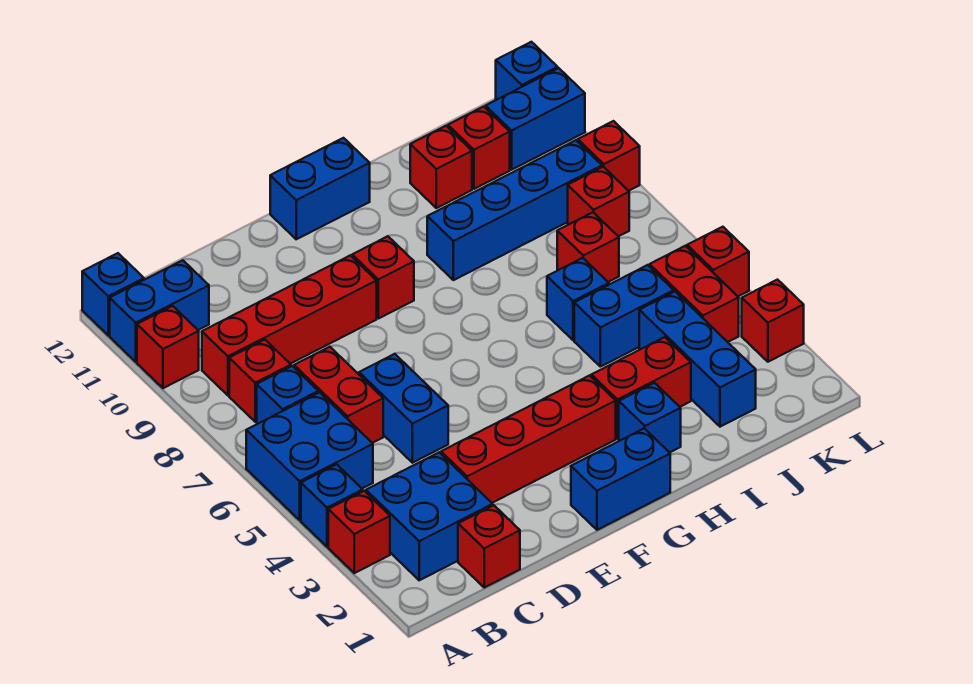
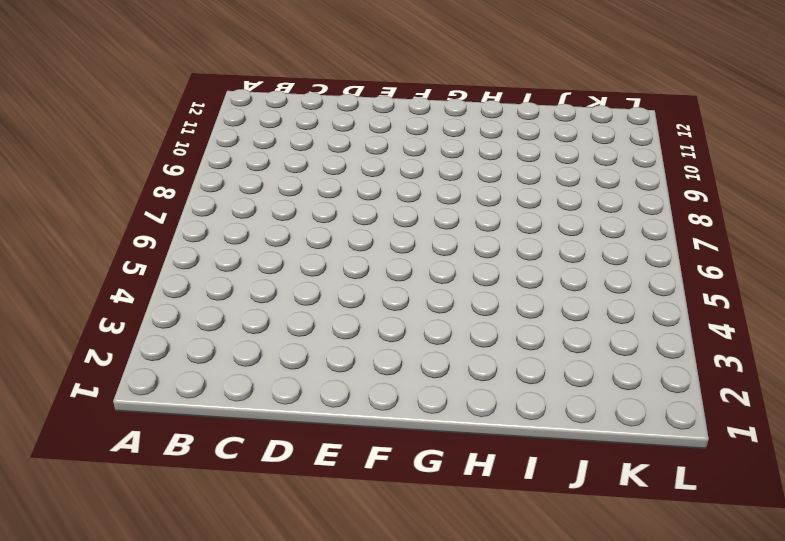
none -> red 1x1 brick [328,491,390,573]
none -> blue 1x1 brick [301,464,363,547]
none -> blue 2x2 brick [246,392,373,520]
none -> red 1x1 brick [137,306,199,388]

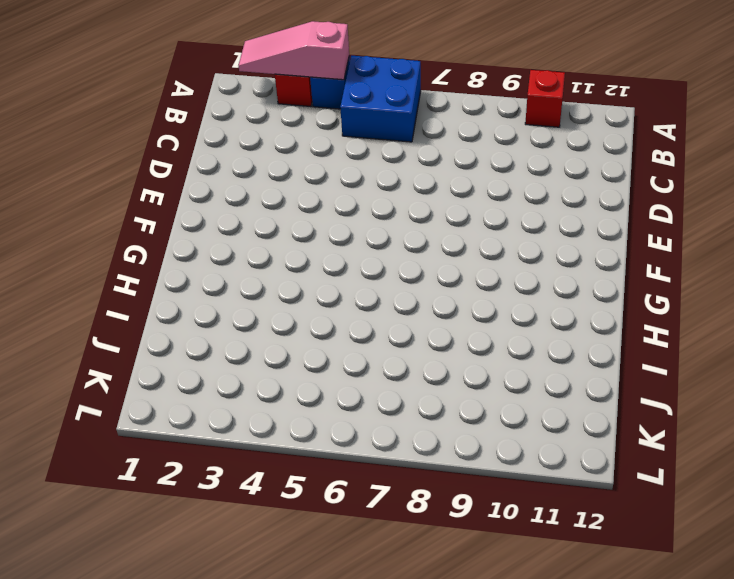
pink 1x3 slope [239,21,349,80] -> none
none -> blue 1x2 brick [110,260,209,362]
none -> blue 1x1 brick [82,253,144,335]
none -> blue 2x2 brick [366,452,493,580]
none -> blue 1x1 brick [257,366,318,424]

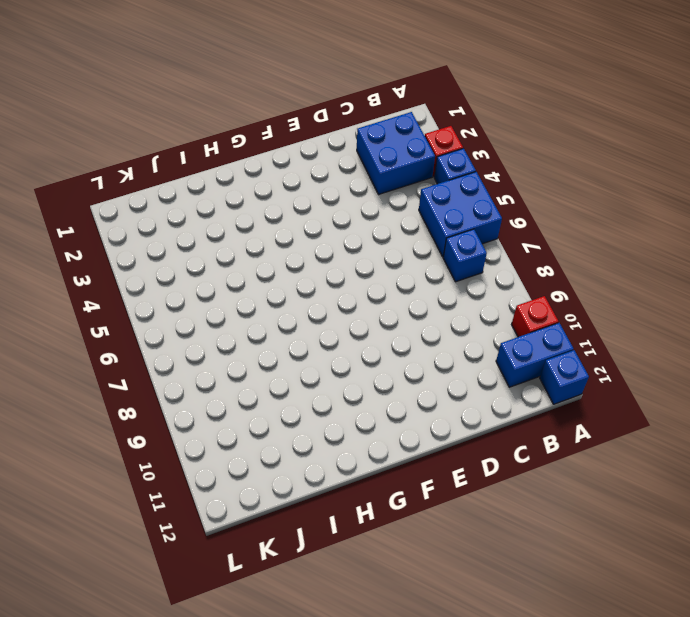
none -> red 1x1 brick [229,340,291,422]
none -> red 1x4 brick [202,255,376,395]
none -> red 1x1 brick [458,505,520,587]
none -> red 1x2 brick [294,347,383,443]

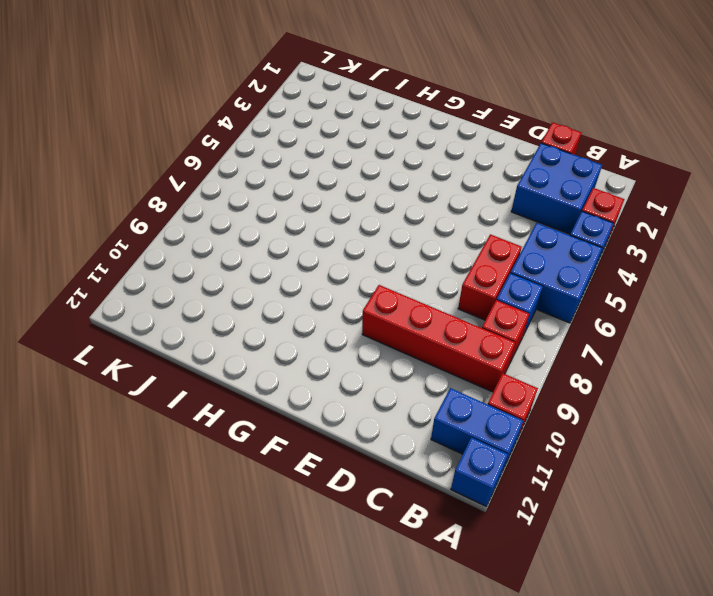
none -> red 1x4 brick [441,375,616,503]
none -> blue 1x2 brick [359,354,448,463]
none -> blue 1x2 brick [571,428,670,530]
none -> red 1x1 brick [352,236,414,319]

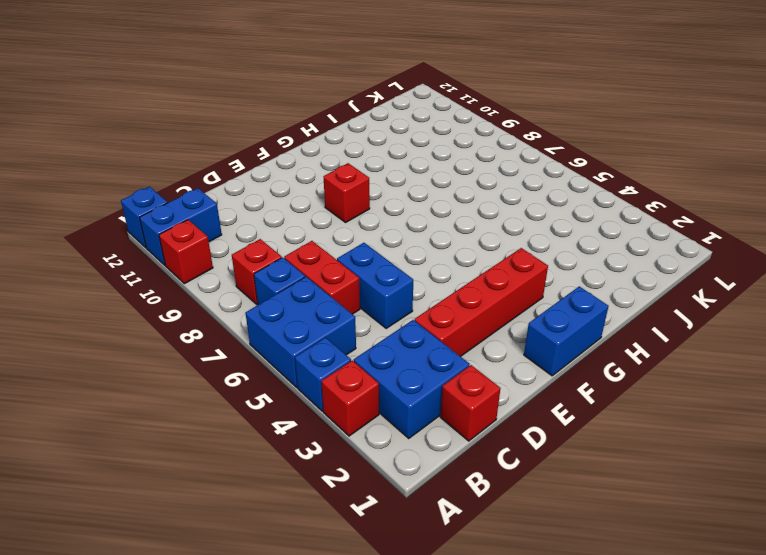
none -> red 1x4 brick [202,255,376,395]
none -> blue 1x2 brick [270,138,370,239]
none -> blue 1x1 brick [619,383,681,453]
none -> red 1x2 brick [591,337,691,439]

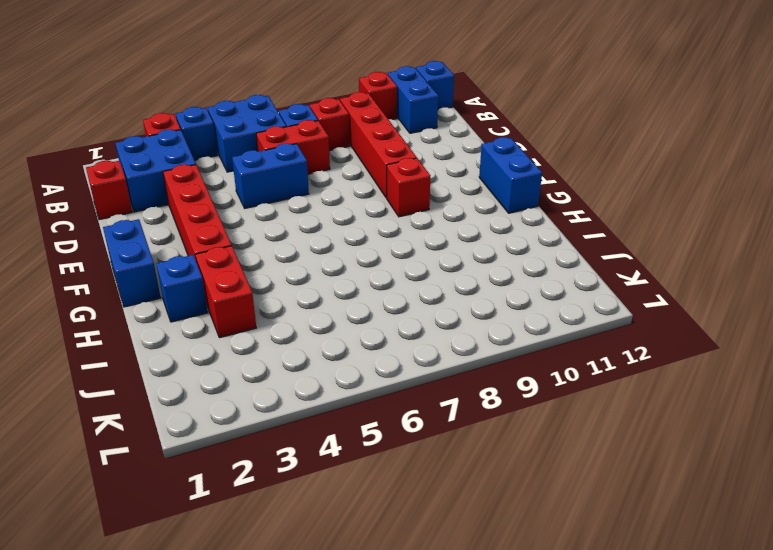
none -> blue 1x4 brick [427,140,602,280]
none -> blue 1x2 brick [574,265,674,367]
none -> blue 1x1 brick [547,258,609,340]
none -> red 1x1 brick [410,126,472,208]

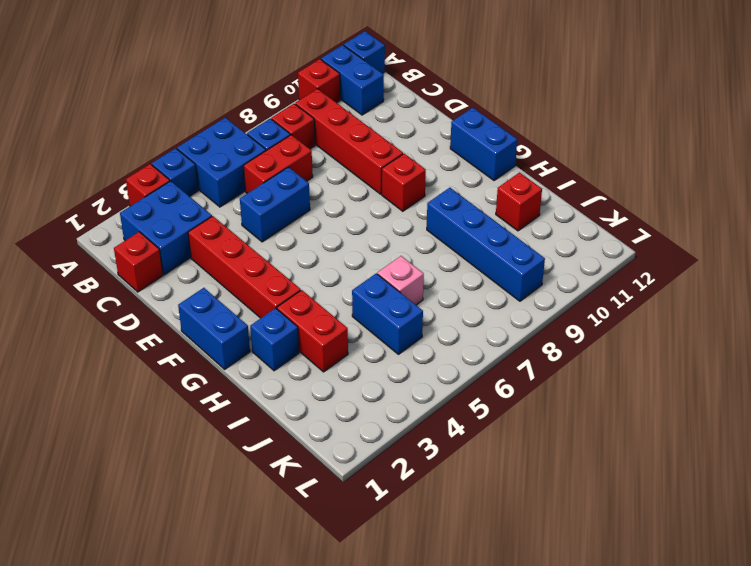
pink 1x1 brick [377,256,424,305] -> blue 1x1 brick [547,258,609,340]
none -> blue 1x3 brick [639,292,756,427]
none -> red 1x1 brick [557,212,619,282]
none -> red 1x1 brick [448,107,510,189]
none -> red 1x2 brick [650,246,739,342]

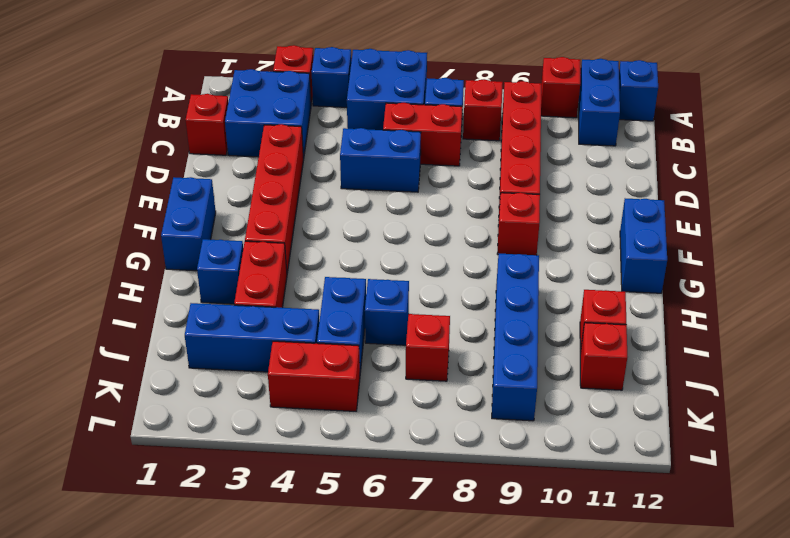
none -> red 1x1 brick [568,167,629,236]
none -> blue 1x2 brick [486,68,585,170]
none -> red 1x1 brick [742,280,804,362]
none -> red 1x1 brick [687,227,749,296]

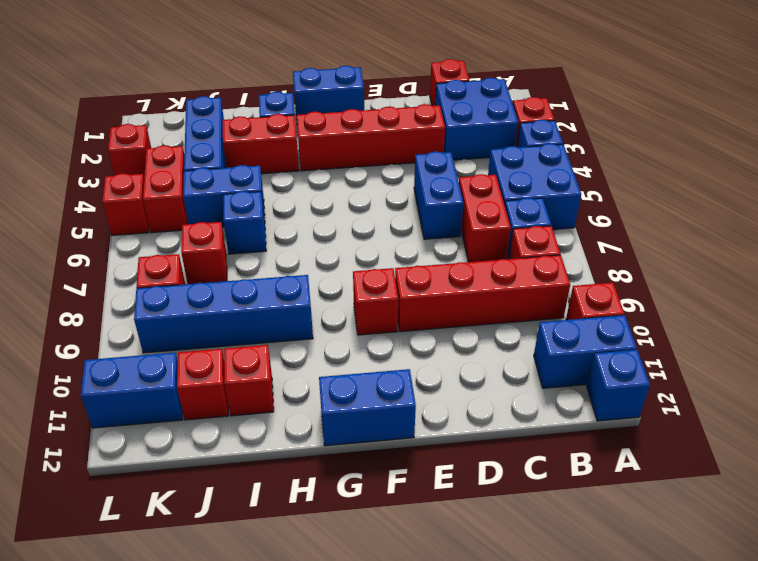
none -> red 1x1 brick [578,121,640,191]
none -> blue 1x1 brick [496,42,558,100]

